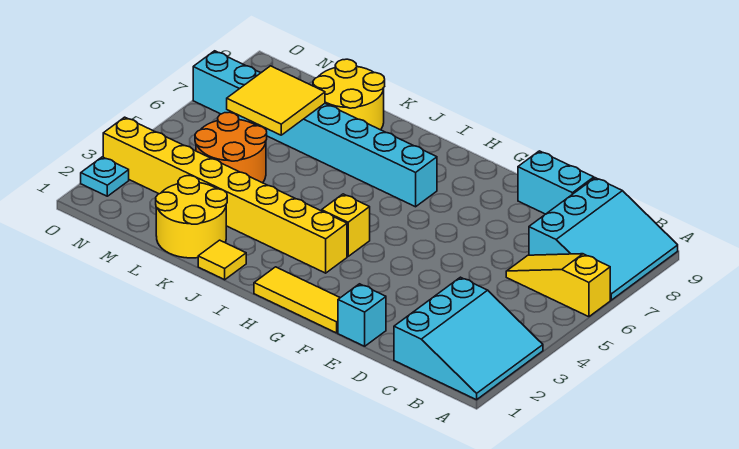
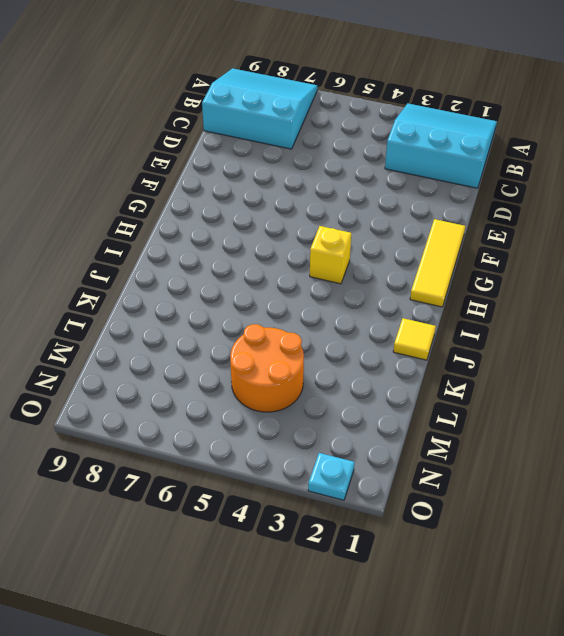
none -> yellow 1x3 slope [506,254,610,317]
none -> cyan 1x2 brick [518,151,594,214]
none -> cyan 1x1 brick [338,284,386,346]

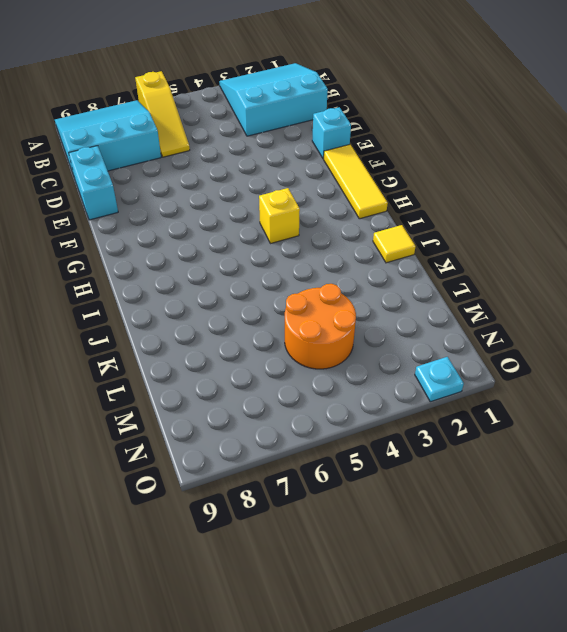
none -> yellow 1x8 brick [103,117,347,273]
none -> cyan 1x8 brick [193,51,437,207]
none -> yellow 2x2 round brick [156,176,227,258]

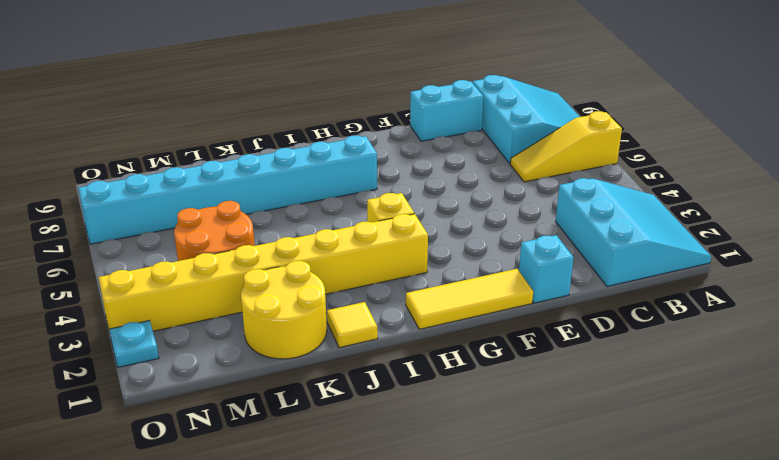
none -> yellow 2x2 round brick [313,59,385,130]
none -> yellow 2x2 tile [227,66,325,135]

